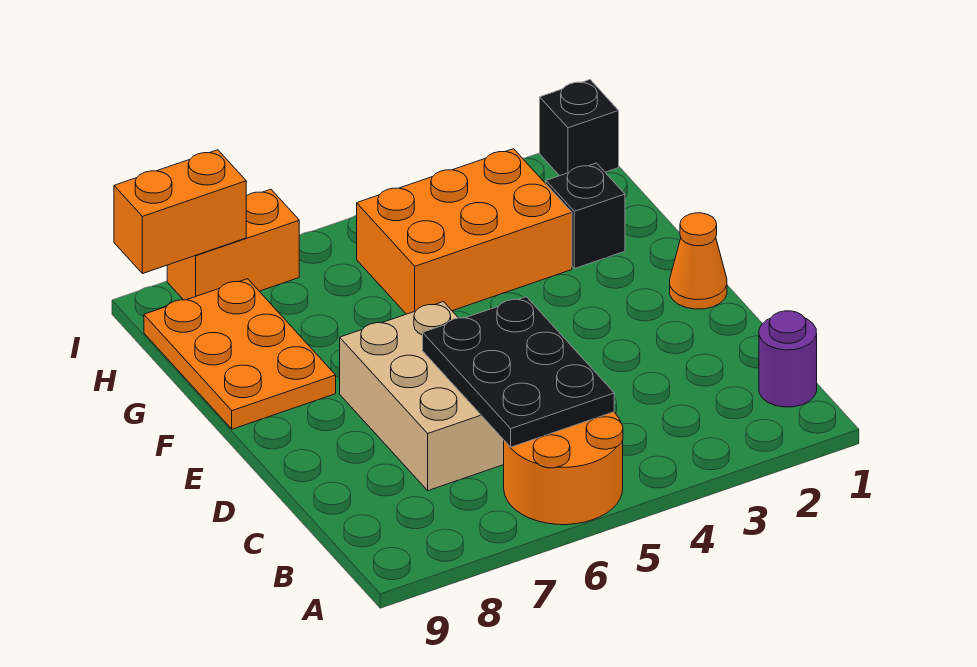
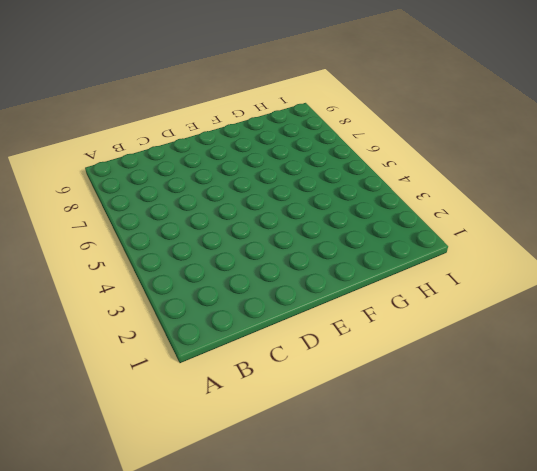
none -> orange 2x2 round brick [504,412,623,525]
none -> purple 1x1 round brick [759,311,817,407]

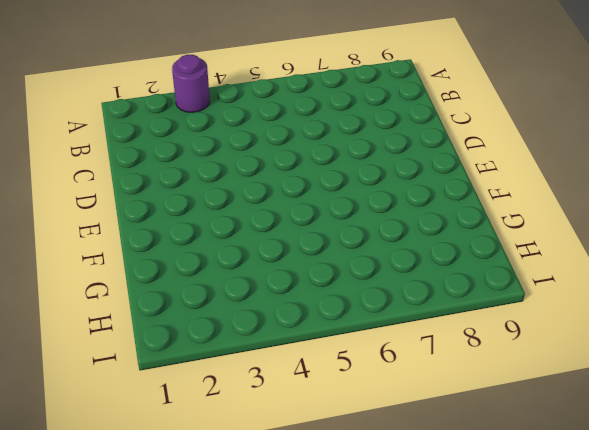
purple 1x1 round brick [172,55,210,112] -> purple 1x1 round brick moved to [759,311,817,407]
none -> orange 2x2 round brick [504,412,623,525]
none -> tan 2x3 brick [340,302,504,491]

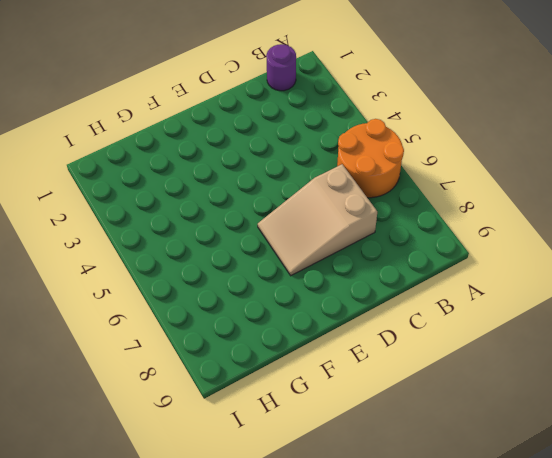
tan 2x3 slope [258,164,377,276] -> tan 2x3 brick [340,302,504,491]
none -> orange 1x1 cone [670,213,727,309]
none -> orange 2x3 plate [144,279,336,429]

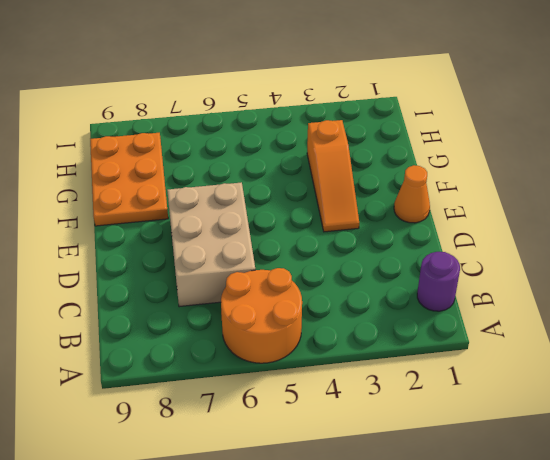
orange 1x3 slope [307,120,359,232] -> orange 2x3 brick [357,149,572,314]
none -> black 1x1 brick [546,163,625,269]
none -> black 1x1 brick [540,80,619,176]

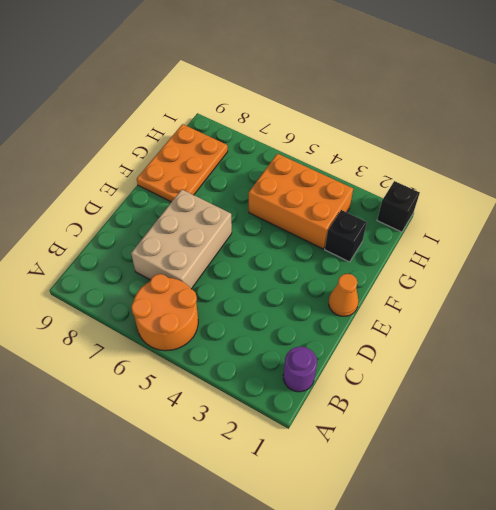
none -> orange 1x2 brick [167,189,299,300]
none -> black 2x3 plate [423,297,614,447]

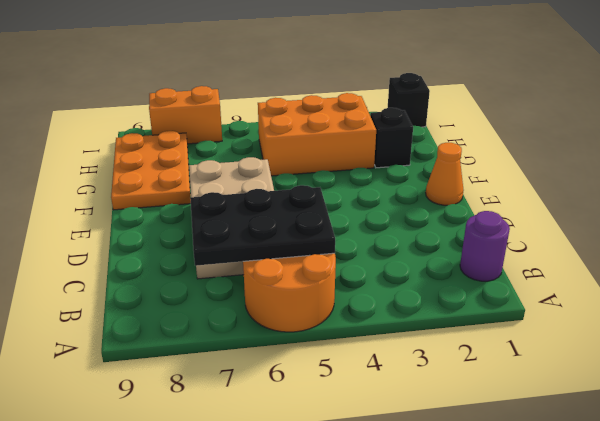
black 2x3 plate [190,185,335,266] -> black 2x3 plate turned to [423,297,614,447]
none -> orange 1x2 brick [114,150,246,274]

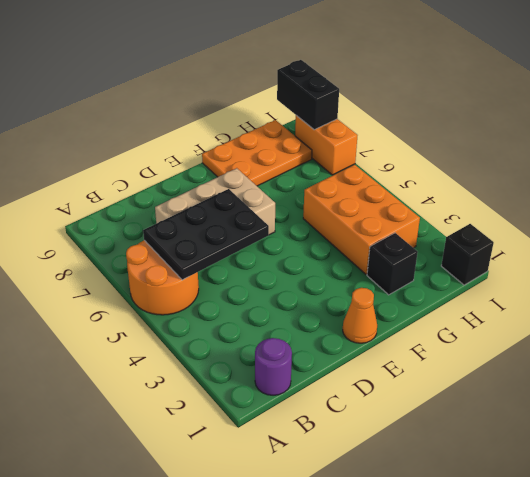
black 1x2 brick [277,60,339,130] -> orange 1x2 brick [114,150,246,274]

